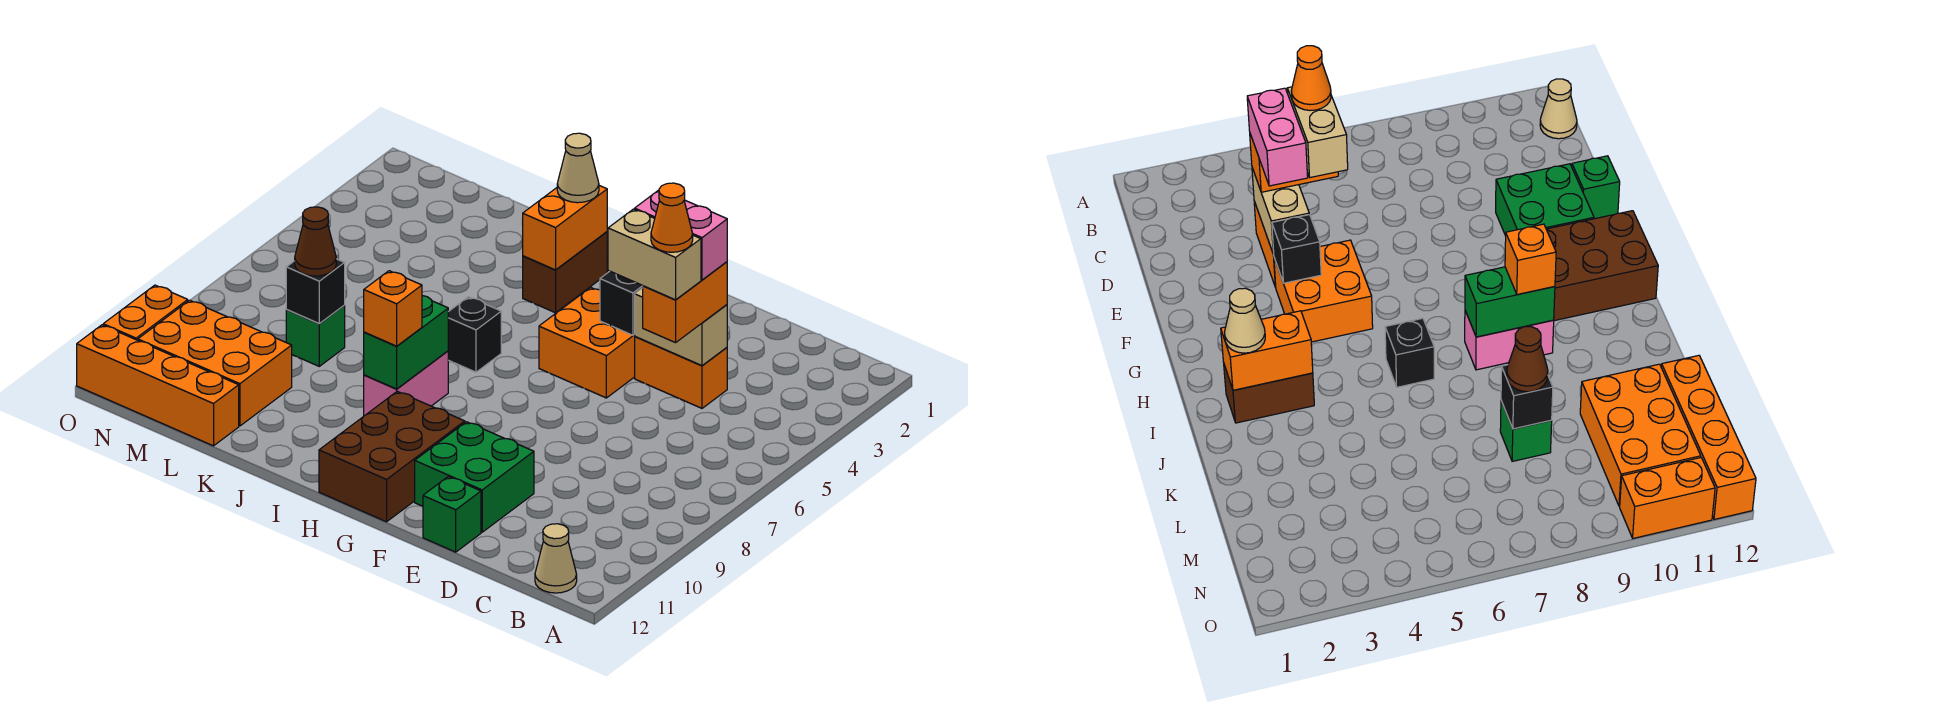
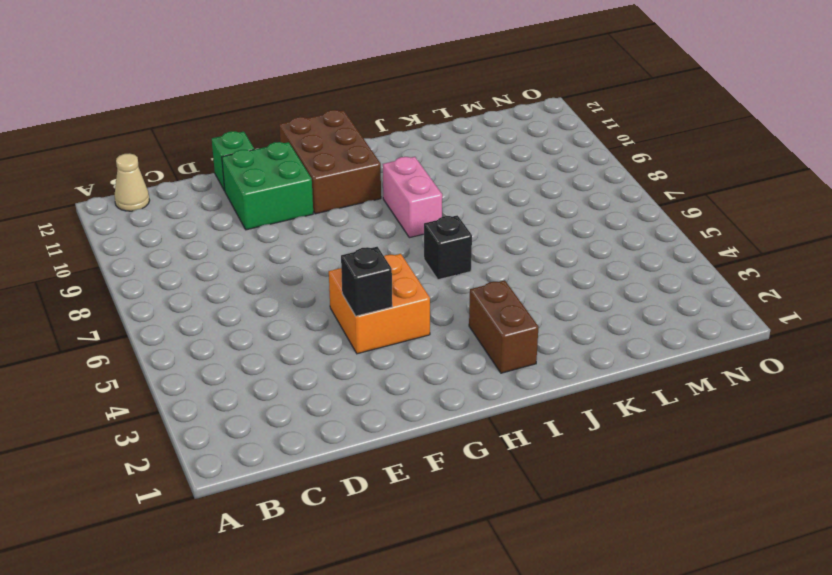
none -> orange 1x2 brick [635,337,727,408]
none -> green 1x1 brick [286,306,345,366]
none -> orange 2x3 brick [138,300,292,426]

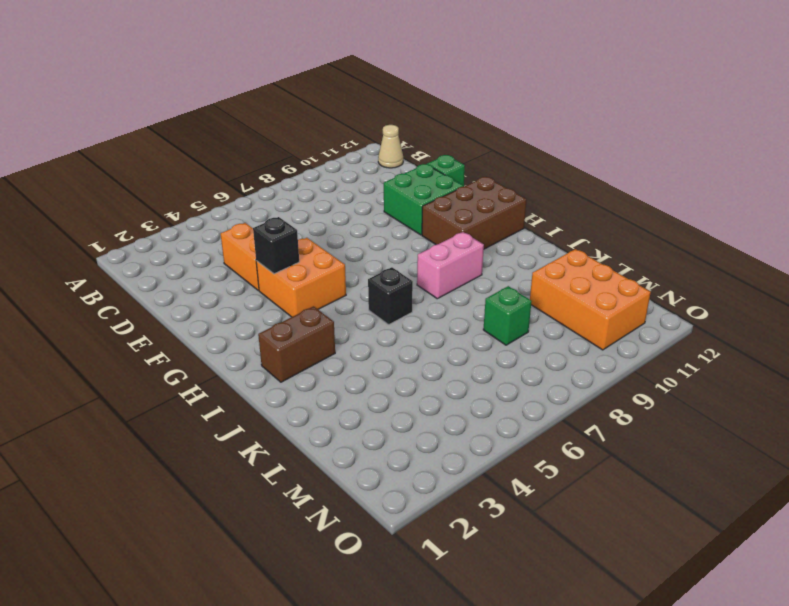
none -> orange 1x4 brick [77,325,239,446]
none -> orange 1x2 brick [103,285,188,340]
none -> tan 1x2 brick [634,288,727,366]

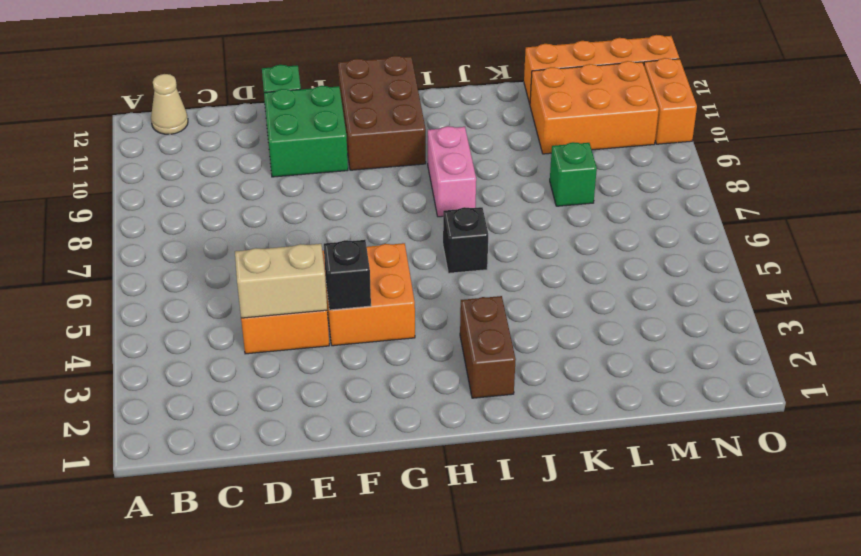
none -> orange 1x2 brick [522,186,607,270]
none -> green 1x2 brick [364,296,448,389]
none -> black 1x1 brick [286,259,345,324]

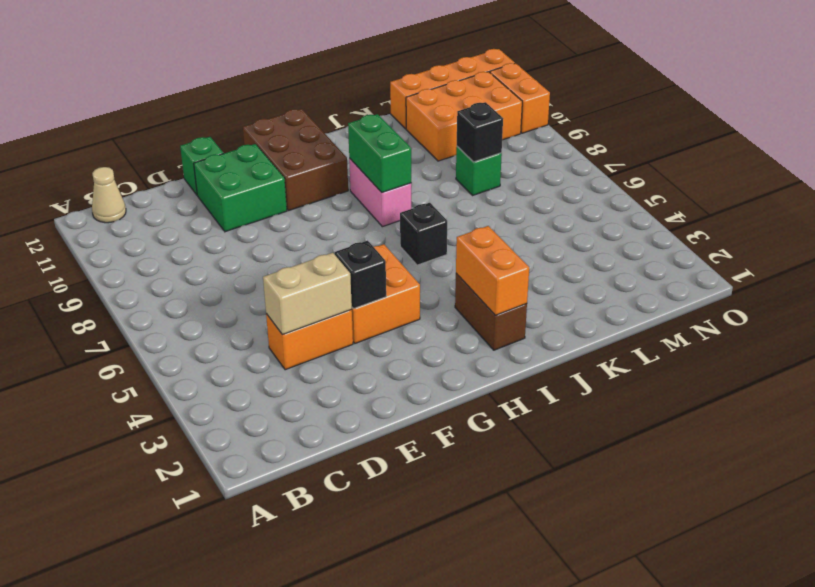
none -> orange 1x2 brick [643,262,727,343]
none -> tan 1x1 cone [557,133,599,203]
none -> orange 1x1 brick [364,271,422,346]

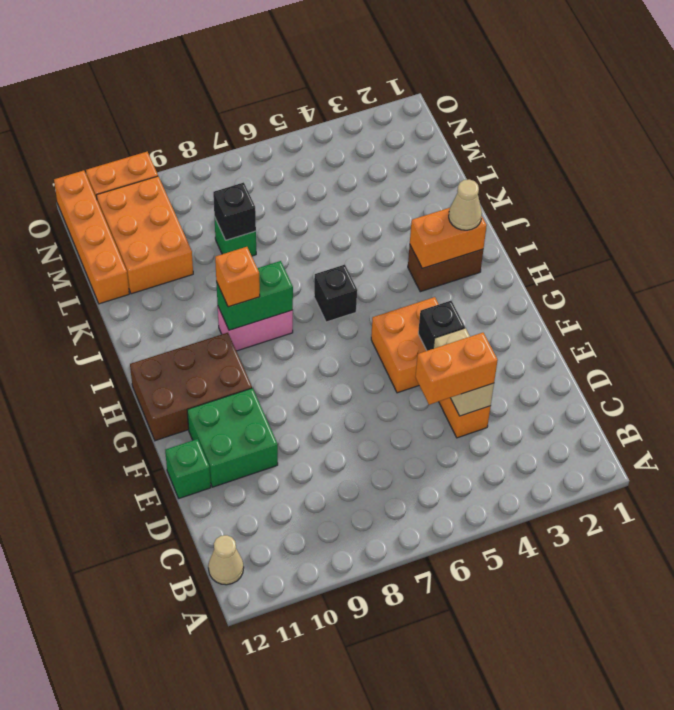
none -> brown 1x1 cone [295,207,336,276]
none -> pink 1x2 brick [635,190,727,280]
none -> tan 1x2 brick [608,209,701,300]

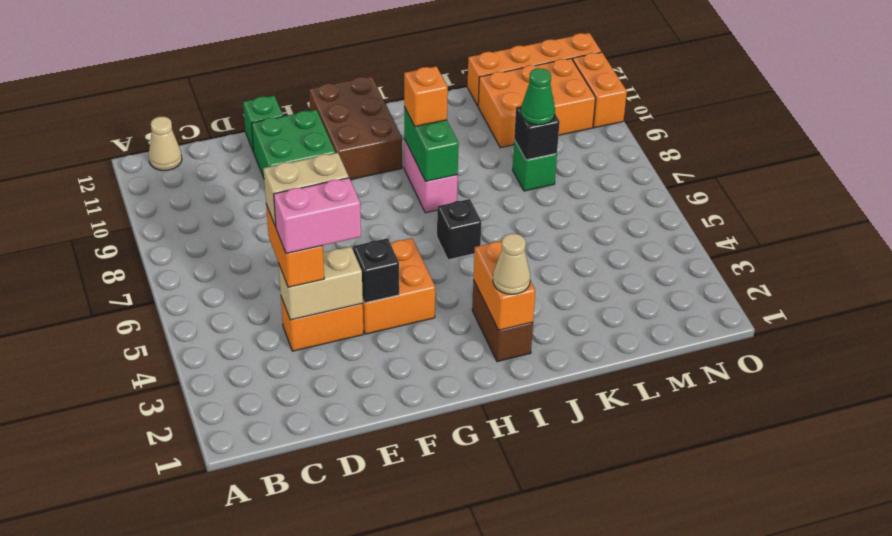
green 1x1 cone [521,68,555,125] -> brown 1x1 cone [295,207,336,276]
none -> orange 1x1 cone [651,183,693,252]

